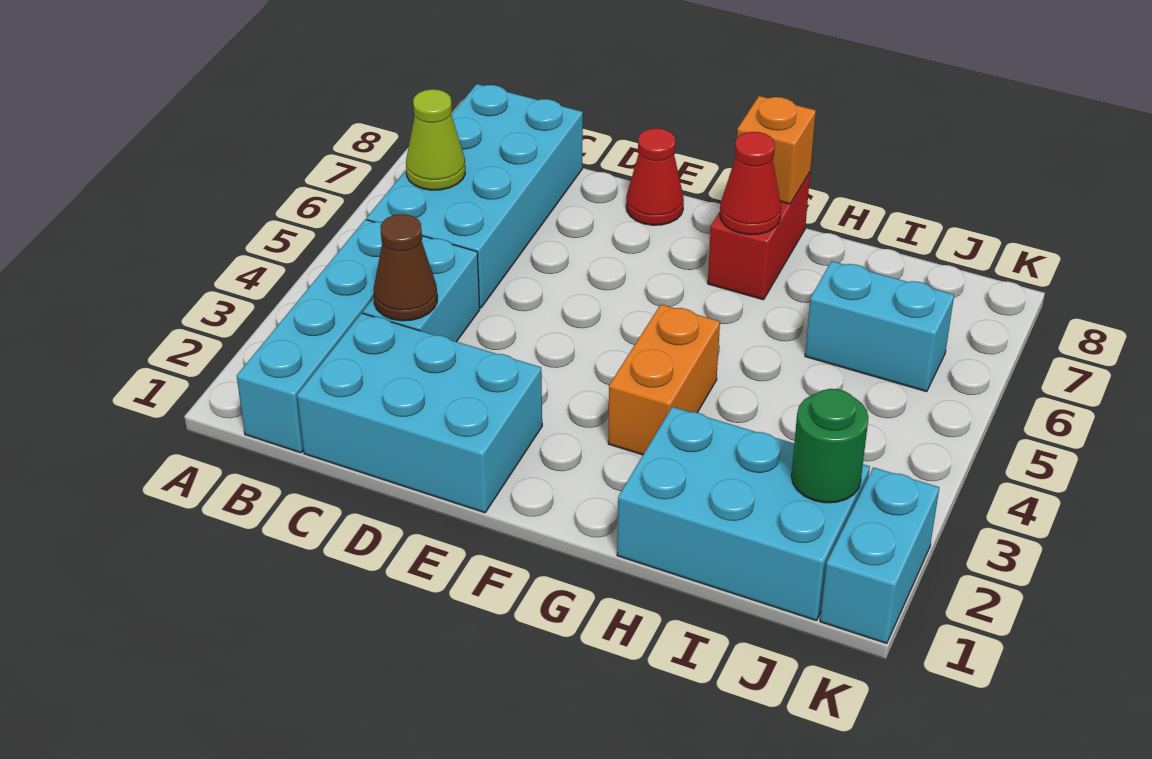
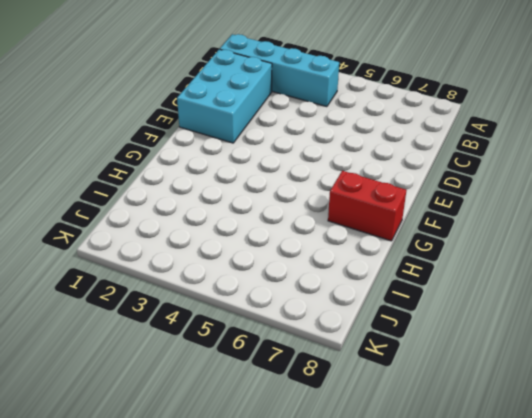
none -> cyan 2x4 brick [367,84,583,308]
none -> cyan 1x2 brick [363,236,480,342]
none -> red 1x1 cone [626,128,684,225]

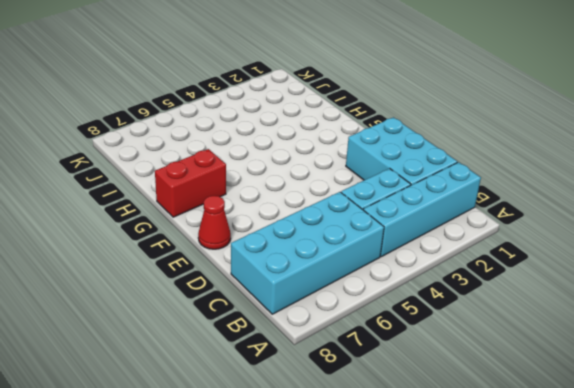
none -> orange 1x2 brick [608,304,720,455]
none -> cyan 2x3 brick [617,407,870,621]
none -> cyan 1x2 brick [805,261,954,392]

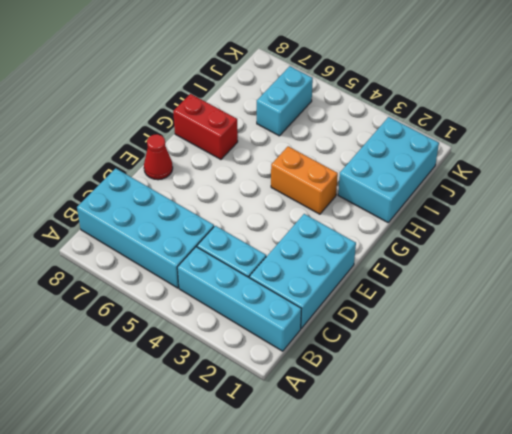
none -> cyan 1x2 brick [820,467,939,643]
none -> lime 1x1 cone [406,89,465,190]
none -> brown 1x1 cone [374,214,437,321]

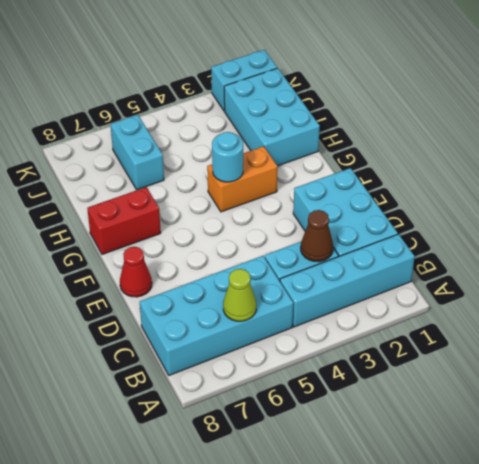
cyan 1x1 round brick [212,132,243,182] -> none
none -> red 1x1 cone [720,132,781,235]
none -> orange 1x1 brick [737,96,816,204]
none -> green 1x1 round brick [791,389,868,503]

